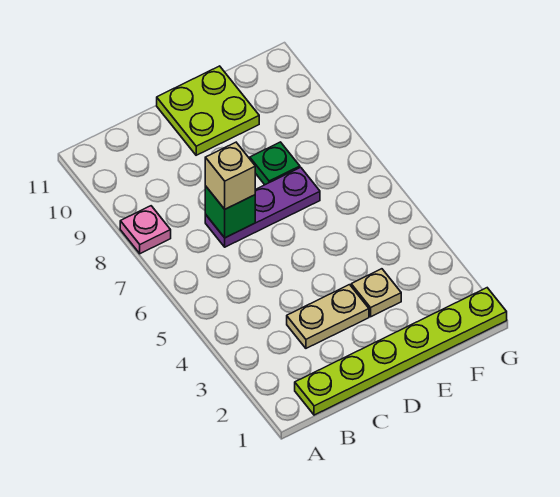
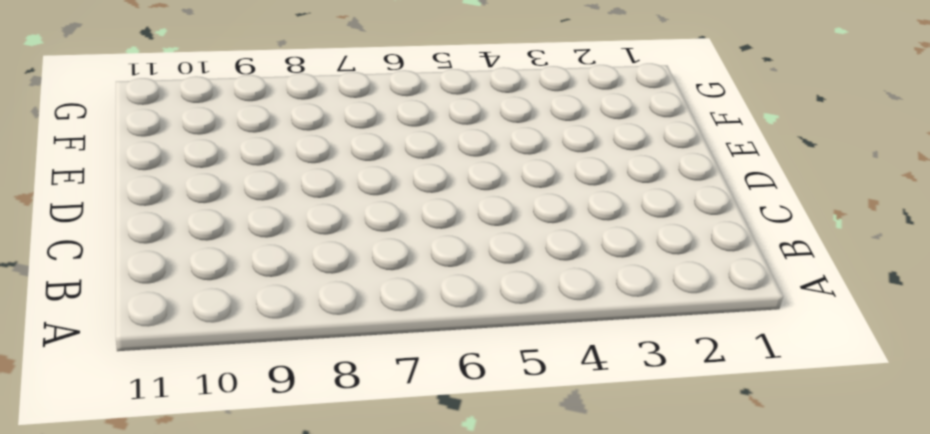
none -> pink 1x1 plate [120,206,171,254]
none -> lime 1x6 plate [295,288,507,415]

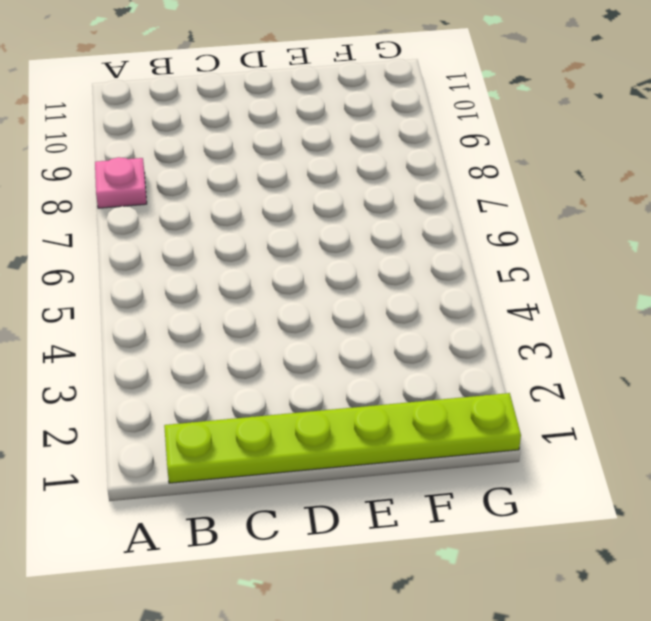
none -> tan 1x2 plate [287,285,369,348]
none -> purple 1x3 plate [205,167,320,247]

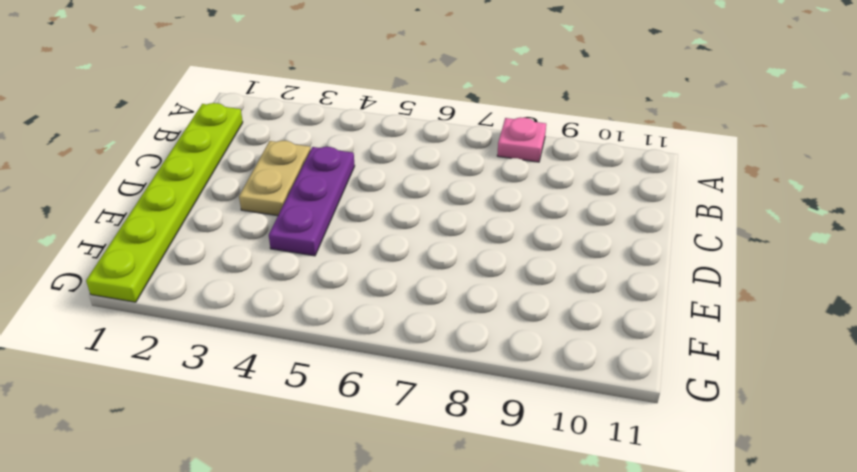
purple 1x3 plate [269,147,355,256] -> purple 1x3 plate moved to [205,167,320,247]
none -> lime 2x2 plate [157,66,259,155]
none -> tan 1x1 plate [351,269,401,317]

